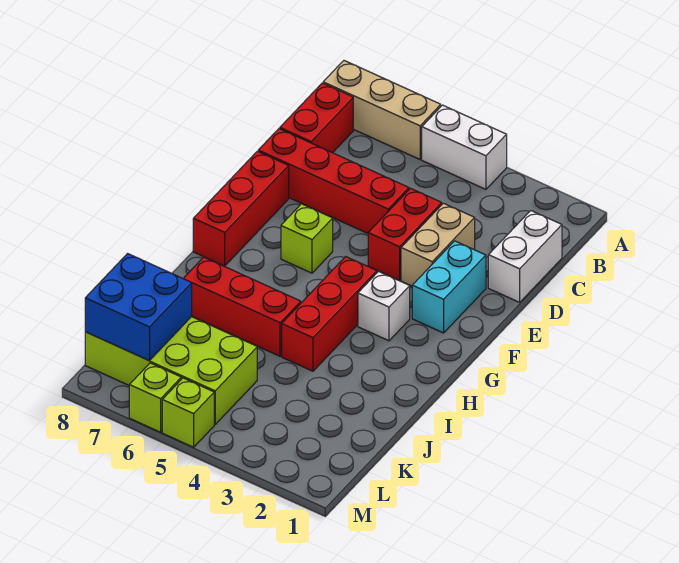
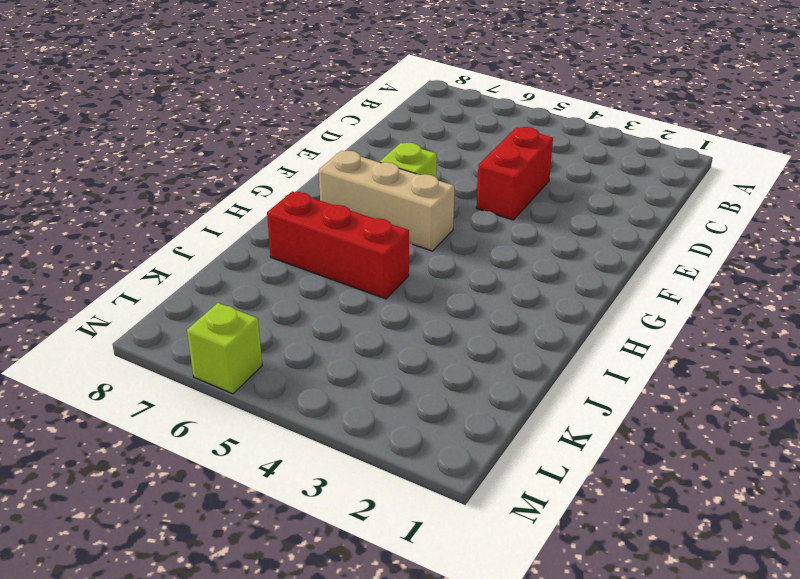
tan 1x3 brick [319,151,454,251] -> tan 1x3 brick moved to [323,61,441,159]
none -> white 1x2 brick [422,105,507,189]
none -> red 1x2 brick [280,83,353,153]
none -> white 1x2 brick [488,211,562,302]

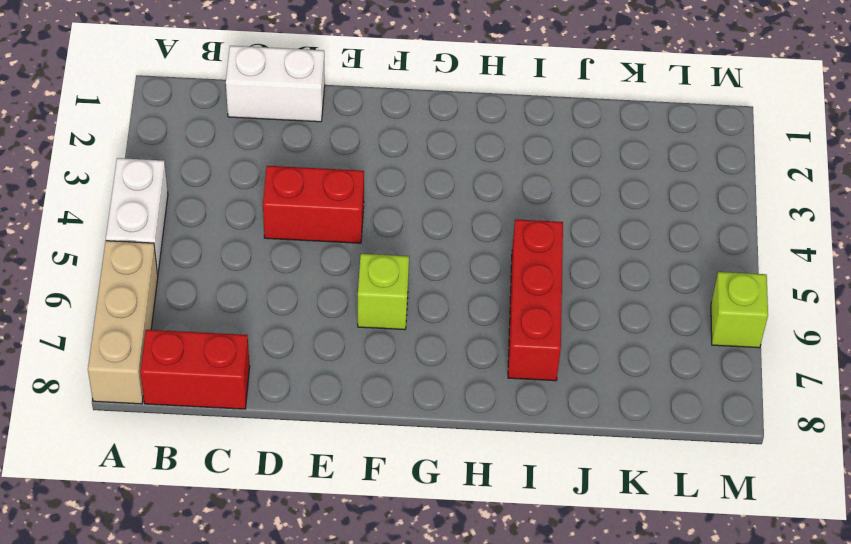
none -> tan 1x2 brick [401,203,475,286]
none -> red 1x4 brick [258,129,409,233]
none -> cyan 1x2 brick [412,241,486,333]

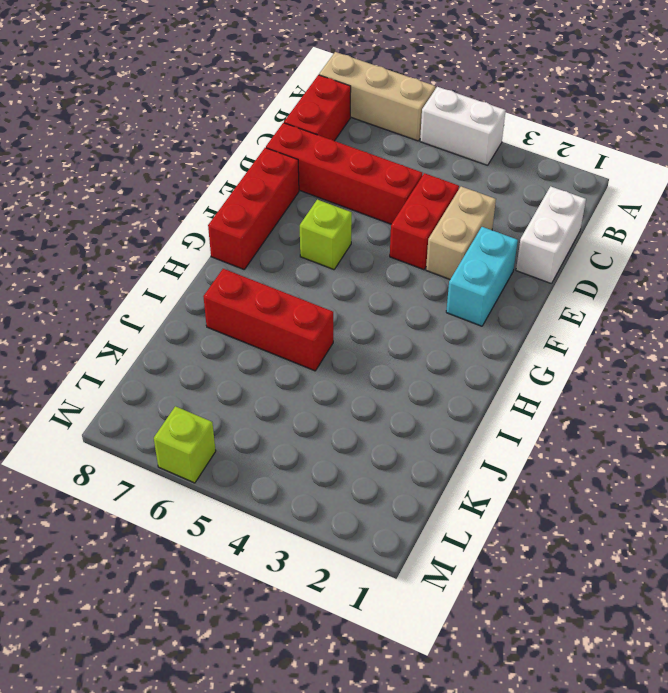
none -> white 1x1 brick [358,271,410,341]
none -> red 1x3 brick [282,257,377,371]
none -> lime 2x4 brick [85,317,257,424]

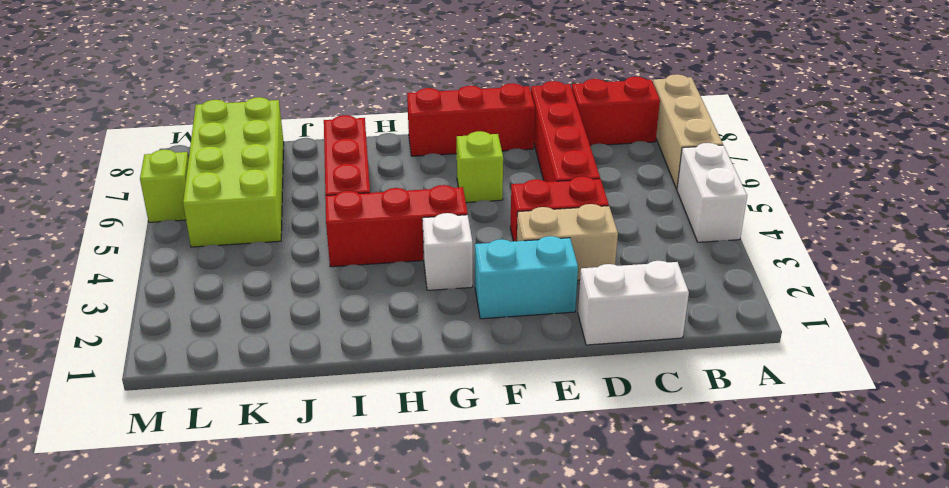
none -> lime 1x1 brick [162,378,214,447]
none -> blue 2x2 brick [85,254,192,361]

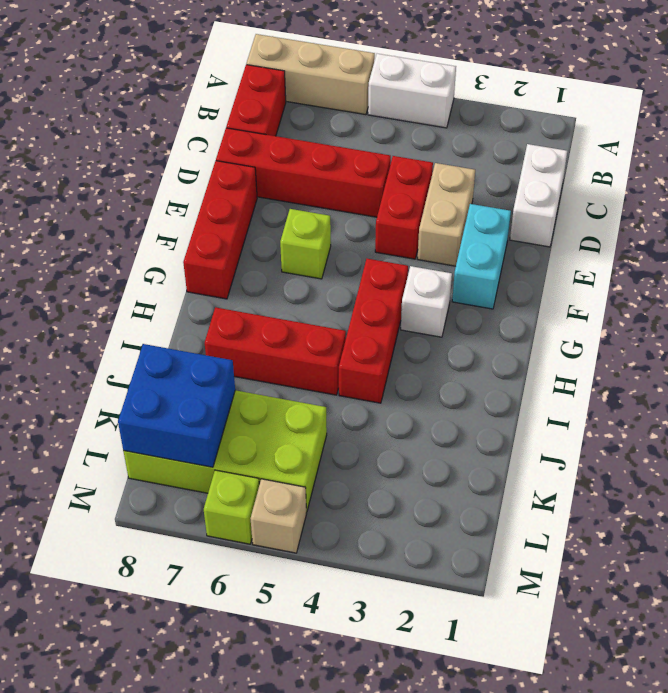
tan 1x1 brick [251,479,306,553] -> lime 1x1 brick [162,378,214,447]

